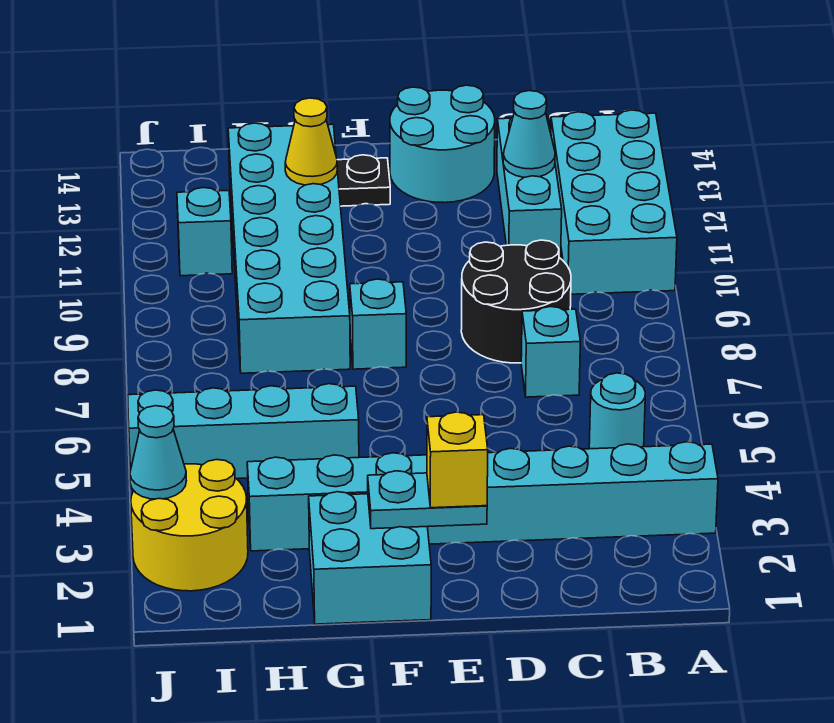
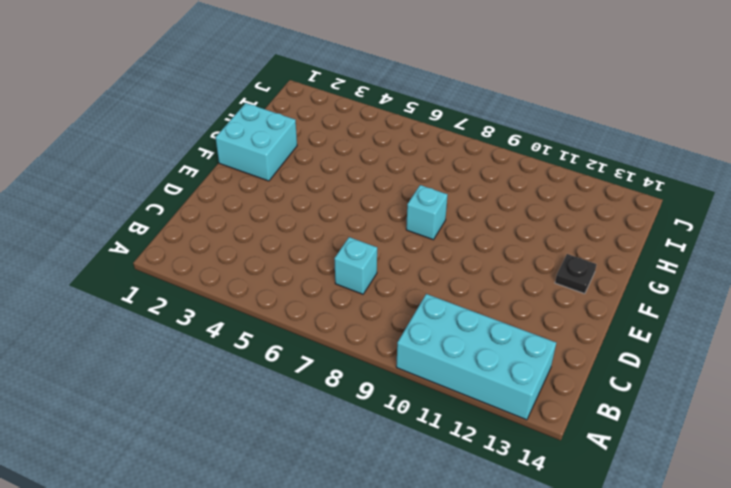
none -> cyan 1x8 brick [247,442,718,551]
none -> cyan 1x1 round brick [589,373,645,449]
none -> black 2x2 round brick [461,240,571,363]

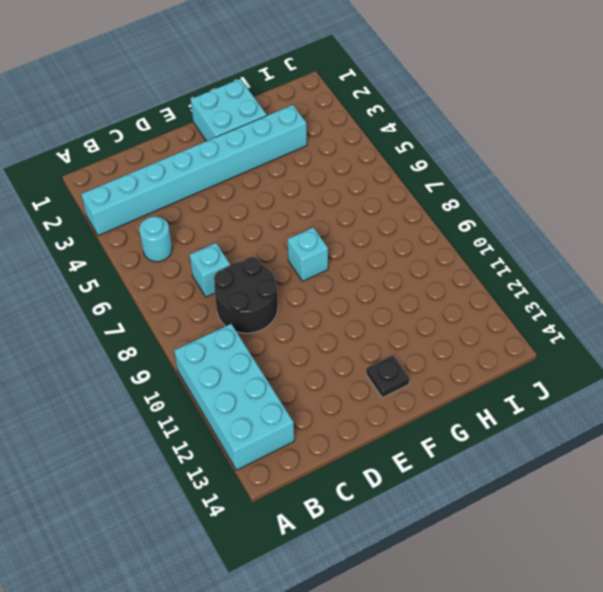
none -> cyan 1x3 brick [497,117,562,259]
none -> cyan 2x2 round brick [390,85,495,203]
none -> cyan 1x4 brick [128,384,359,479]

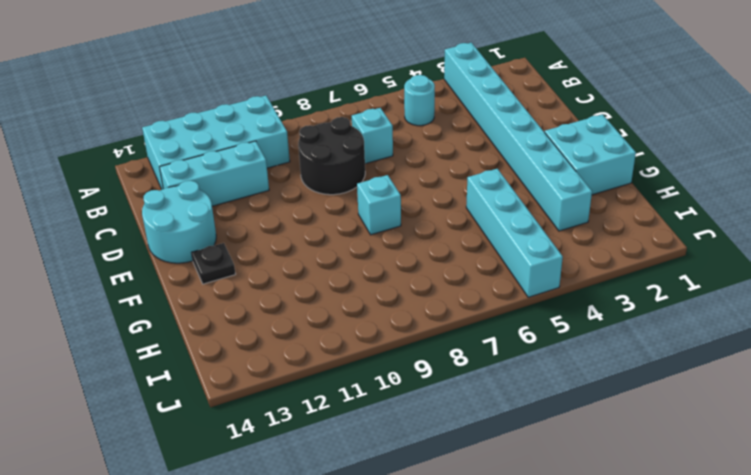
none -> cyan 2x6 brick [228,123,350,373]
none -> yellow 2x2 round brick [131,460,248,591]
none -> cyan 1x1 brick [177,188,232,276]

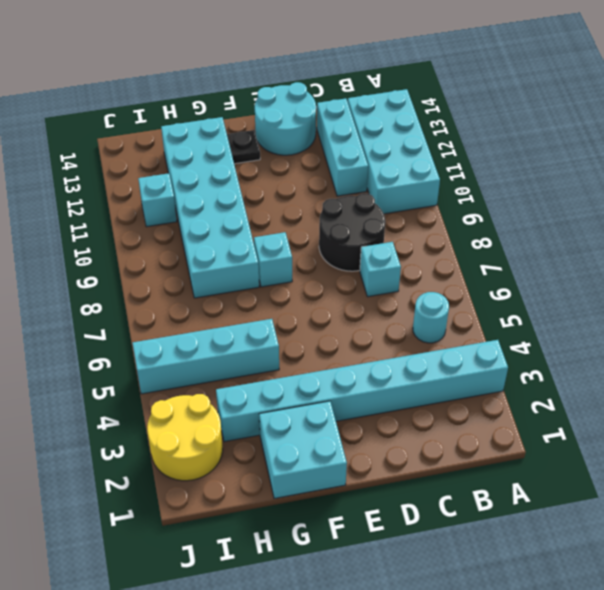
none -> cyan 1x1 cone [503,91,555,177]
none -> cyan 1x2 plate [368,471,487,529]
none -> yellow 1x1 cone [285,98,337,185]

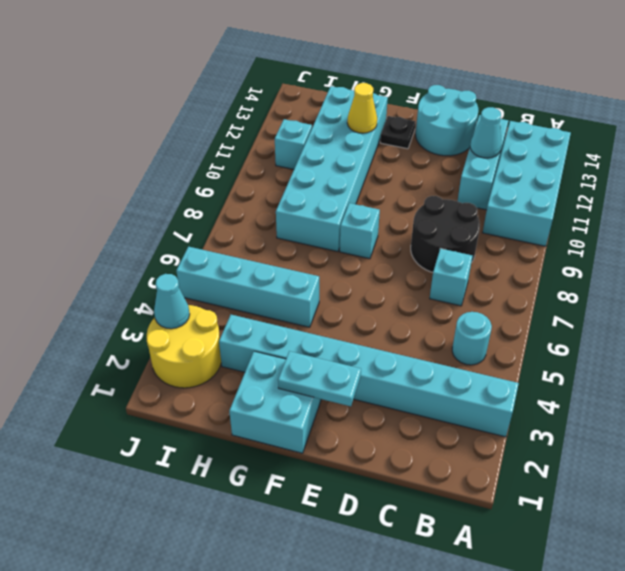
none -> yellow 1x1 brick [427,412,488,508]

